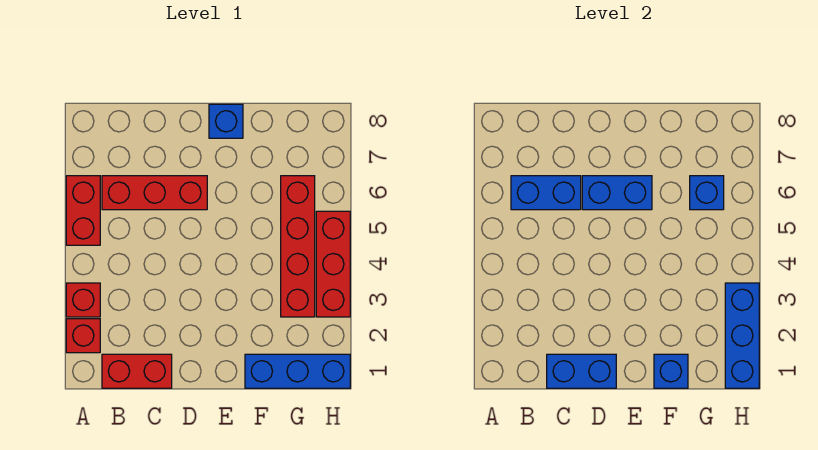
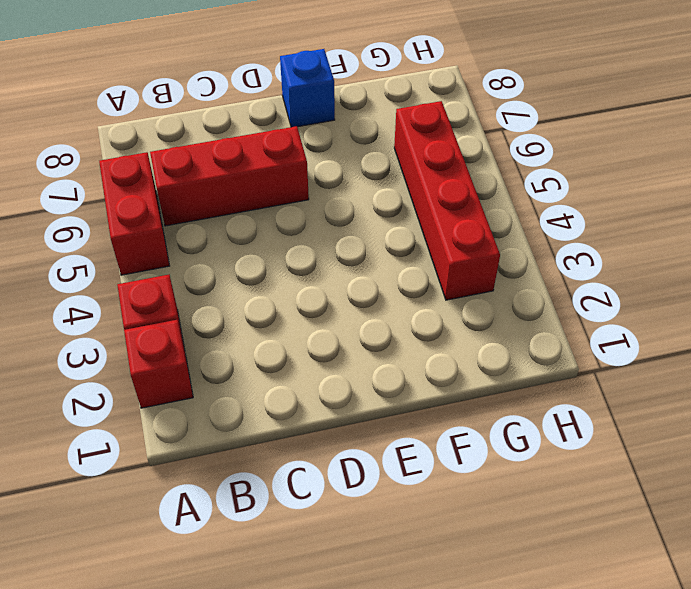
none -> red 1x2 brick [102,354,172,388]
none -> blue 1x3 brick [245,354,350,388]
none -> red 1x3 brick [316,211,350,317]

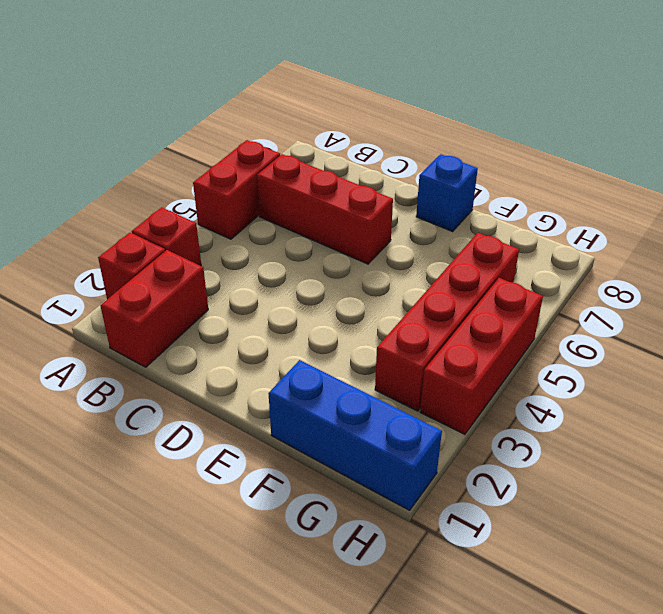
red 1x2 brick [100,250,208,367] -> red 1x2 brick turned to [102,354,172,388]
none -> blue 1x2 brick [511,176,581,210]
none -> blue 1x2 brick [547,354,616,388]
none -> blue 1x2 brick [582,176,652,210]

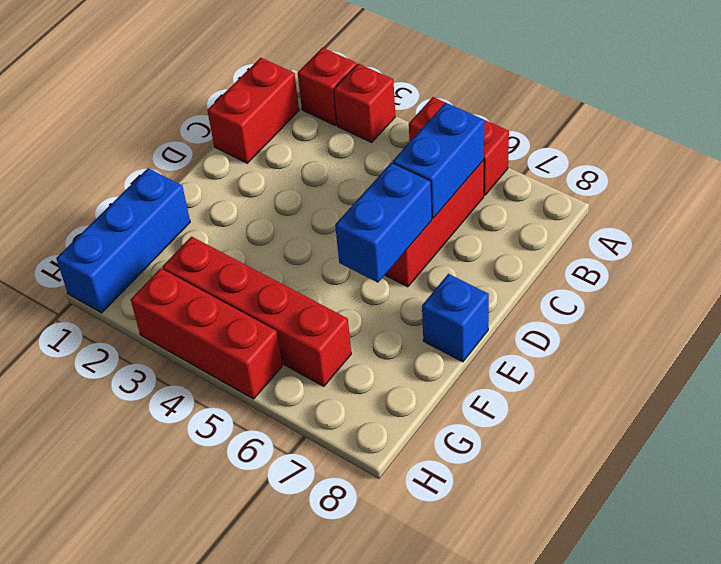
none -> blue 1x2 brick [547,354,616,388]
none -> blue 1x1 brick [654,354,688,388]
none -> blue 1x1 brick [690,176,724,210]

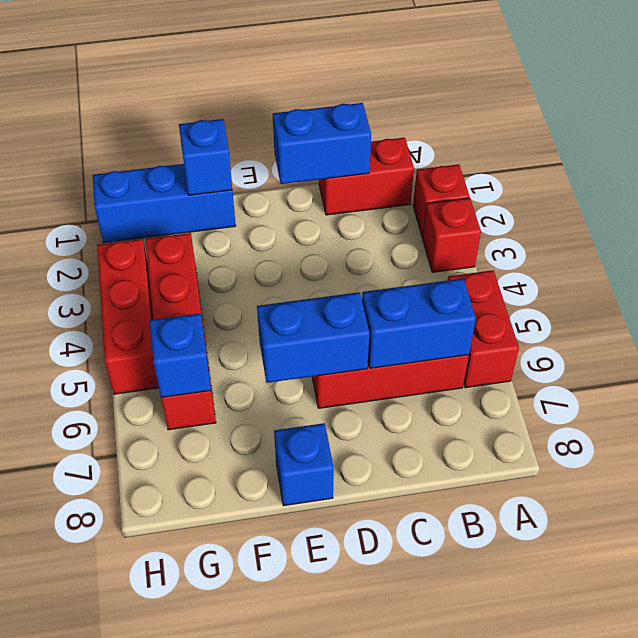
none -> blue 1x3 brick [725,283,759,388]

